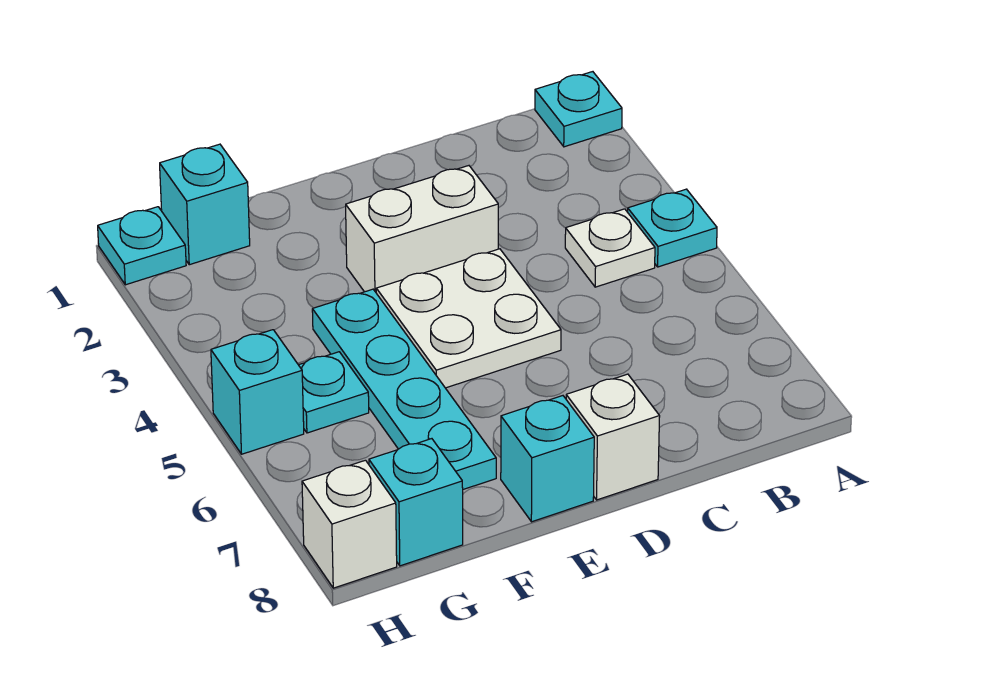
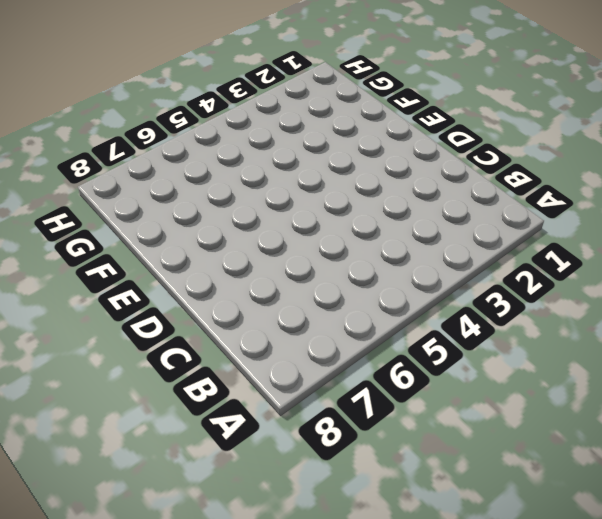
none -> cyan 1x1 plate [535,72,622,147]
none -> cyan 1x1 plate [628,189,717,267]
none -> white 1x1 plate [565,209,655,287]

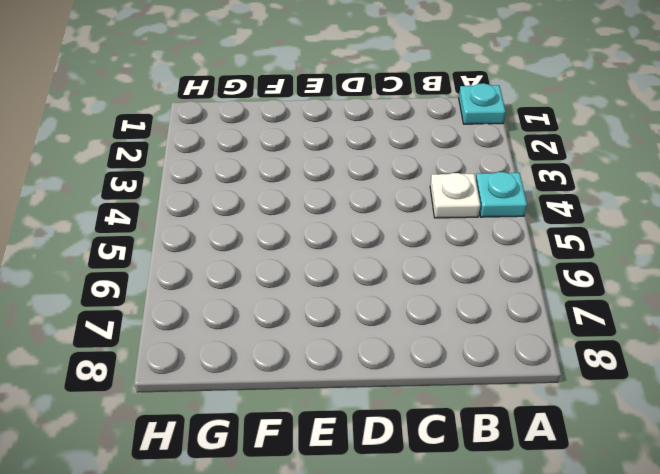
none -> white 1x2 brick [346,166,498,292]
none -> white 2x2 plate [376,249,561,388]
none -> white 1x1 brick [566,374,660,500]

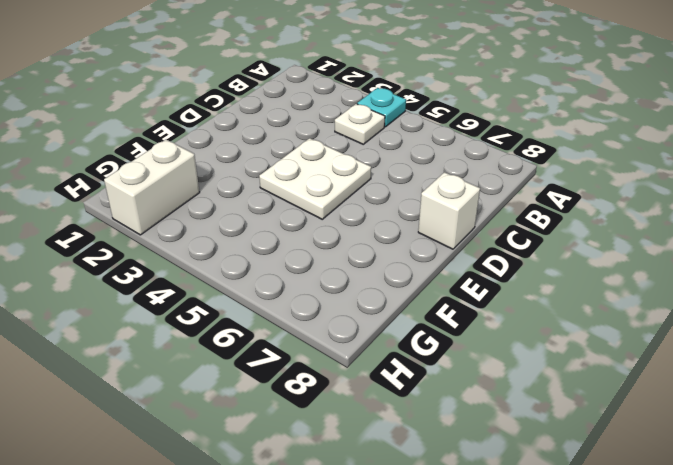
white 1x2 brick [104,140,200,235] -> white 1x2 brick moved to [346,166,498,292]
none -> cyan 1x1 plate [535,72,622,147]
none -> cyan 1x1 brick [501,396,594,522]
none -> cyan 1x4 plate [312,289,496,489]

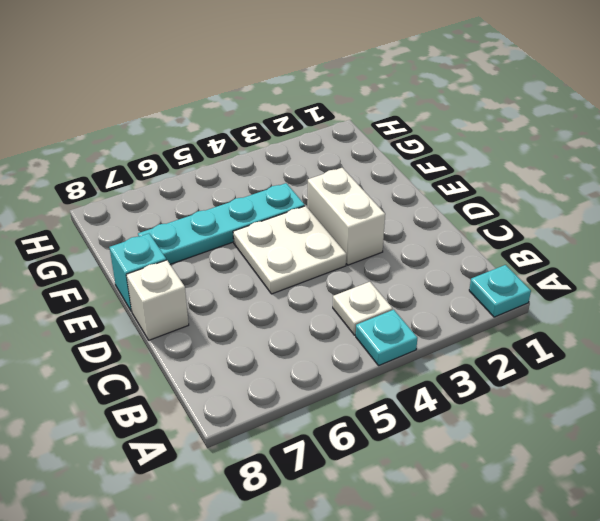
none -> cyan 1x1 brick [160,144,250,265]
none -> cyan 1x1 plate [299,352,369,433]
none -> cyan 1x1 brick [369,439,463,566]

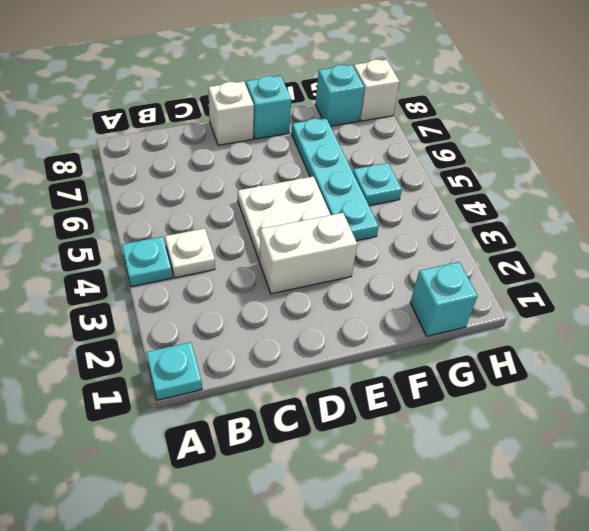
none -> cyan 1x1 plate [98,207,186,285]
none -> cyan 1x1 brick [211,330,304,454]

